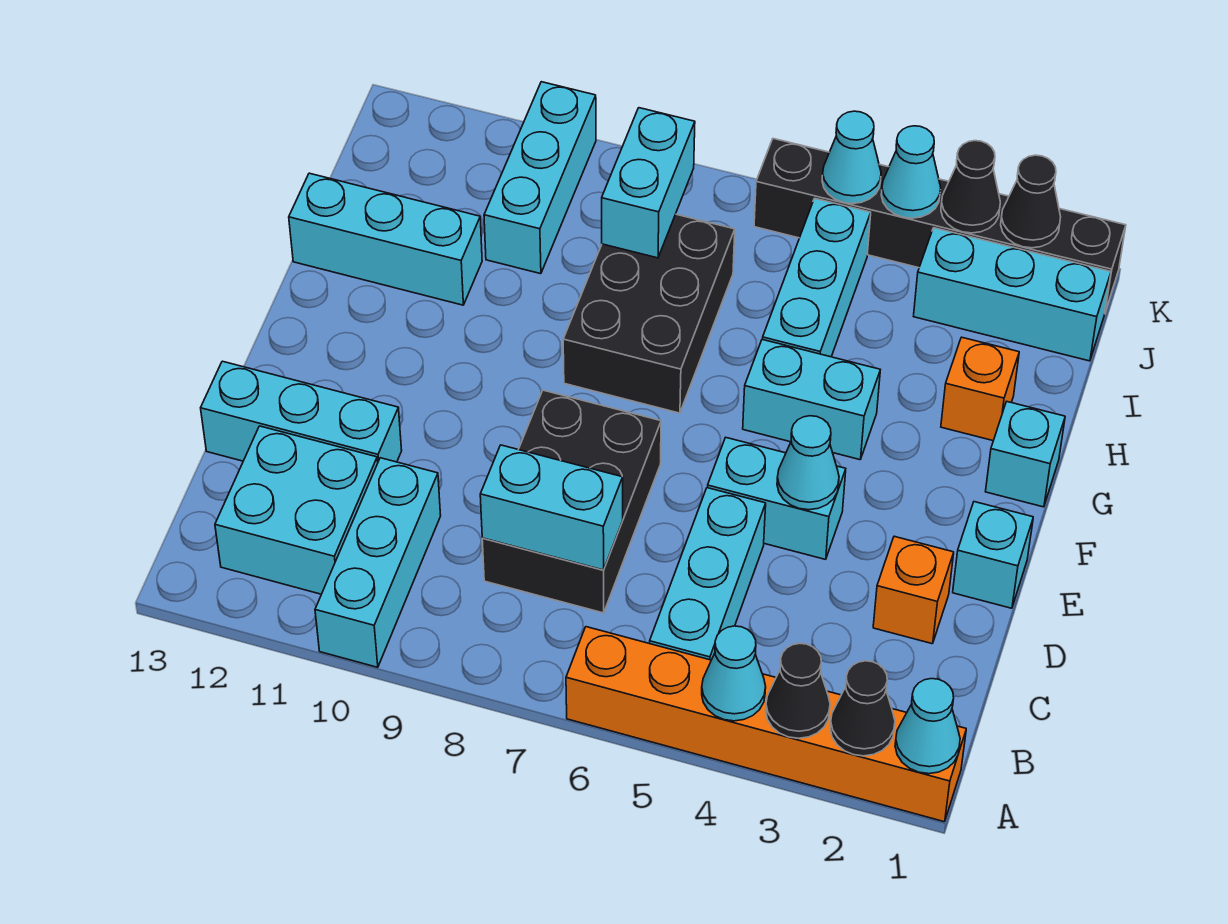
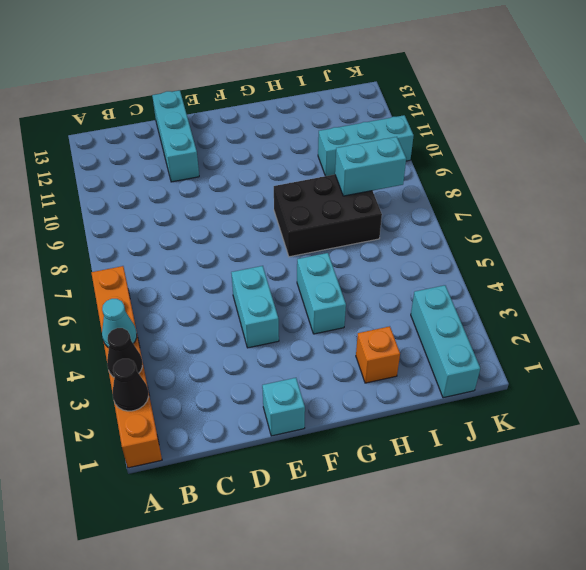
none -> cyan 1x3 brick [315,458,441,667]
none -> cyan 1x3 brick [650,488,766,660]
none -> cyan 2x2 brick [215,426,378,594]

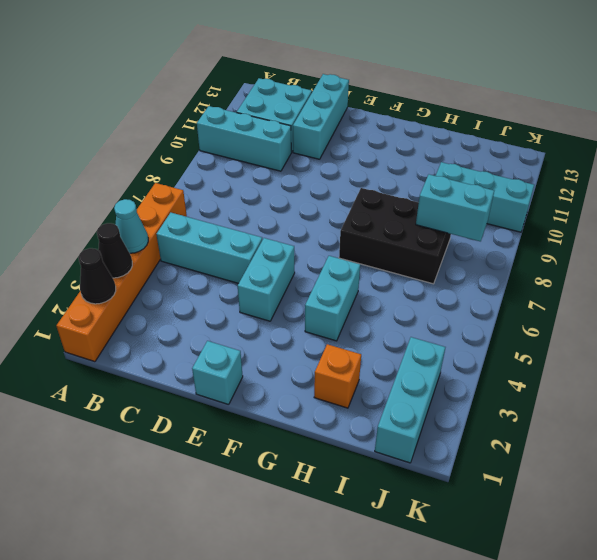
none -> black 2x3 brick [482,390,661,613]
none -> orange 1x1 brick [873,536,954,644]
none -> cyan 1x1 brick [985,402,1065,507]

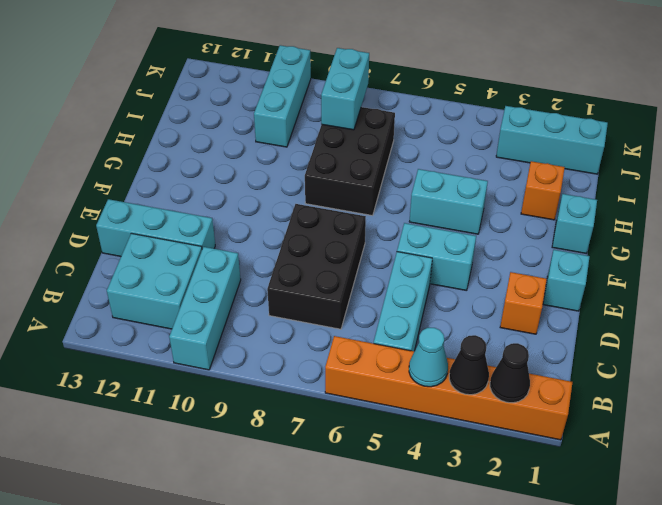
none -> cyan 1x3 brick [763,198,871,357]
none -> cyan 1x3 brick [289,173,482,305]
none -> black 1x6 brick [754,139,1126,312]

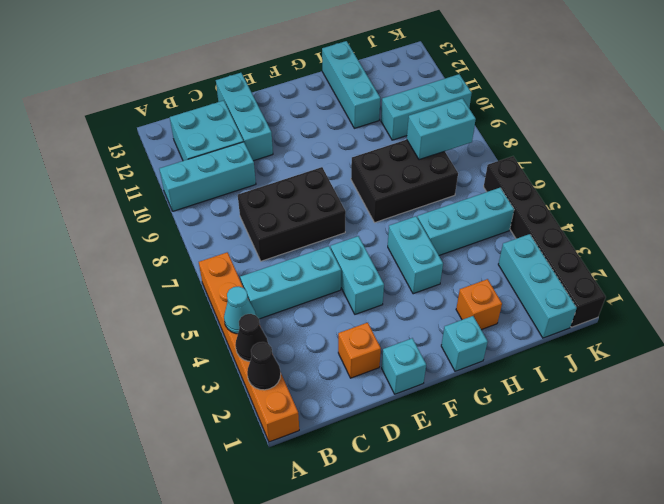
none -> cyan 1x1 cone [895,679,960,774]
none -> cyan 1x2 brick [480,445,623,570]
none -> cyan 1x1 cone [777,416,839,510]

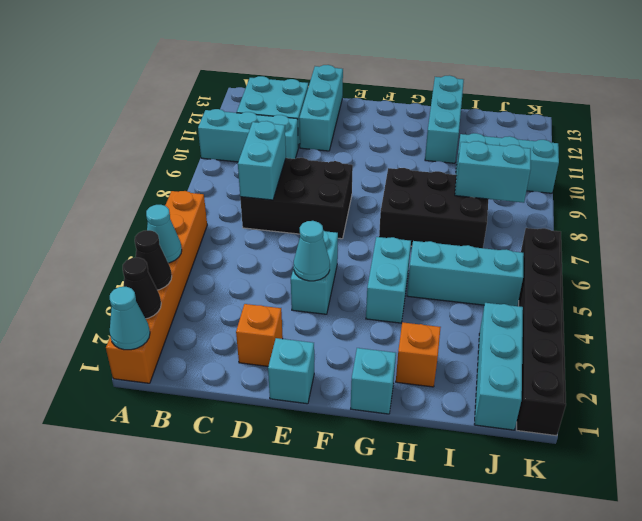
none -> cyan 1x3 brick [650,488,766,660]
none -> black 1x1 cone [1001,155,1061,248]
none -> black 1x1 cone [941,141,1000,233]

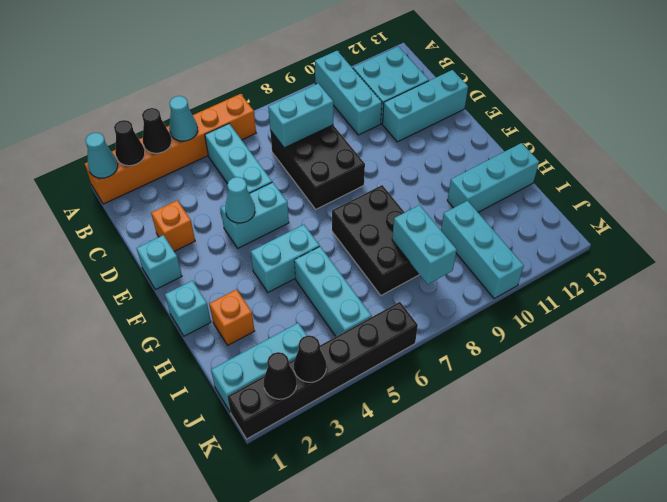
none -> cyan 1x1 cone [881,126,941,218]
none -> cyan 1x1 cone [822,111,881,204]

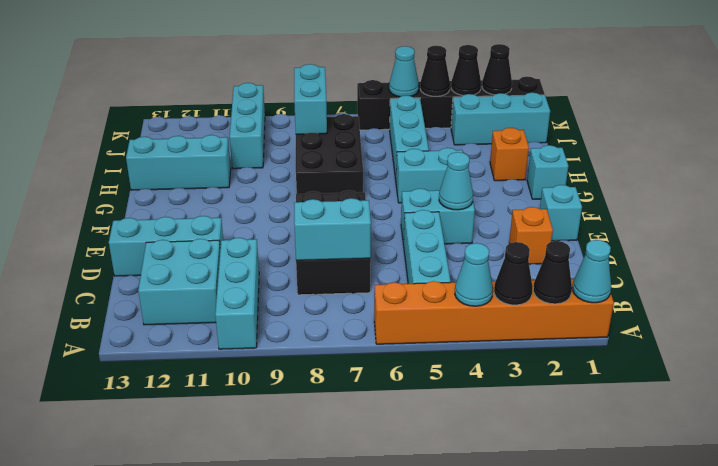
black 1x1 cone [420,46,450,96] -> cyan 1x1 cone [881,126,941,218]

